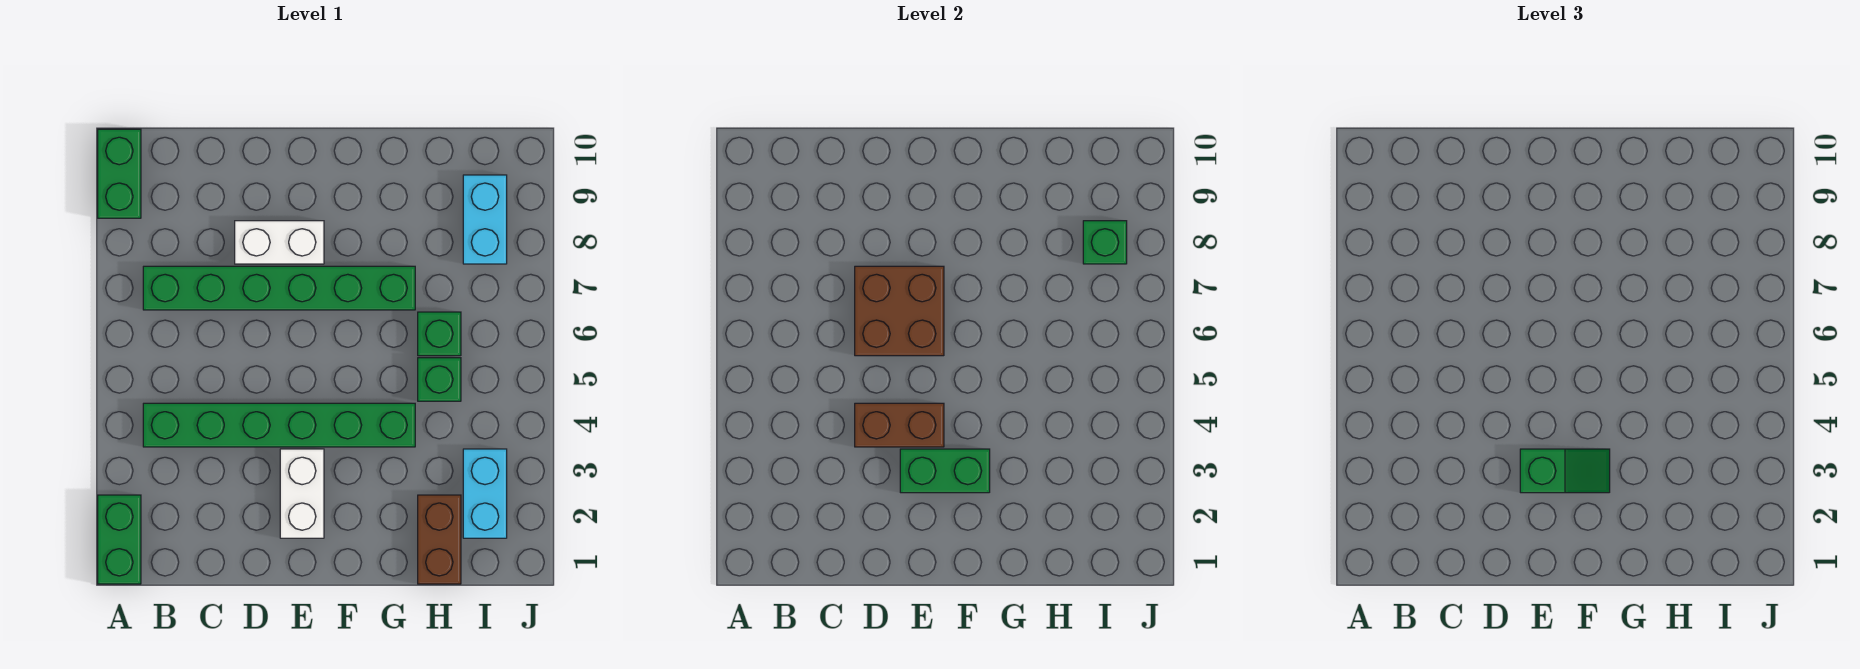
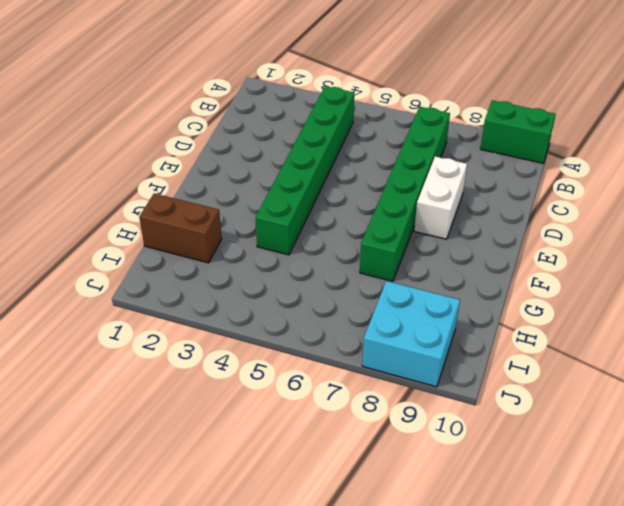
cyan 2x2 brick [362,281,460,387] -> cyan 1x2 brick [463,175,507,264]
none -> green 1x2 brick [98,495,141,584]
none -> white 1x2 brick [280,449,324,538]
none -> green 1x1 brick [418,358,461,401]

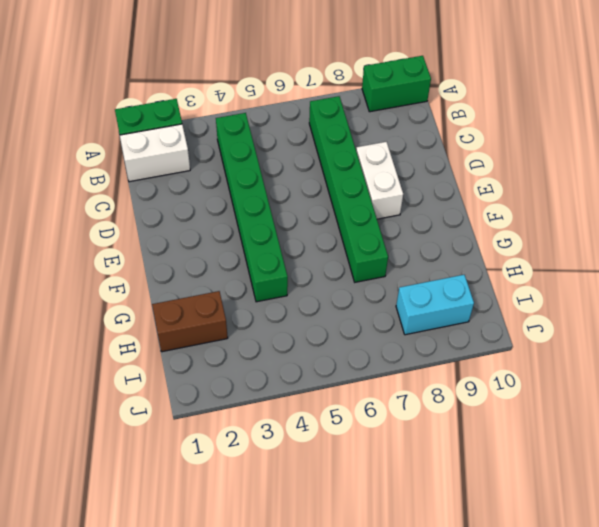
white 1x2 brick [120,124,190,182] -> white 1x2 brick moved to [280,449,324,538]
none -> green 1x1 brick [418,358,461,401]
none -> green 1x1 brick [418,312,461,356]
none -> cyan 1x2 brick [463,449,507,538]

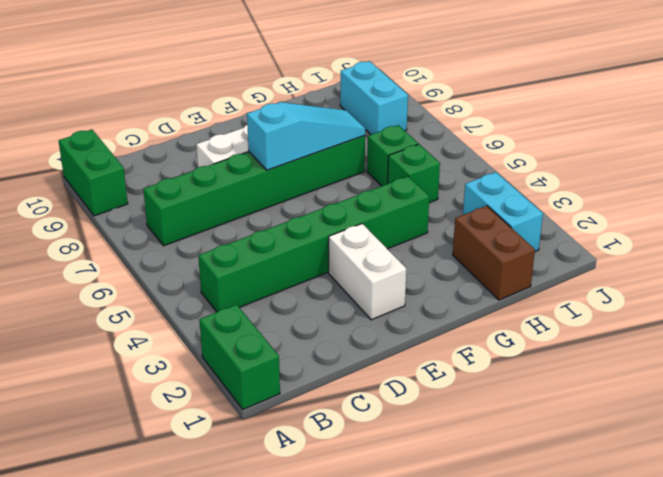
cyan 1x3 slope [247,102,365,170] -> brown 2x2 brick [855,266,944,356]
none -> brown 1x2 brick [855,403,944,447]
none -> green 1x2 brick [900,449,990,493]
none -> green 1x1 brick [1083,221,1127,264]

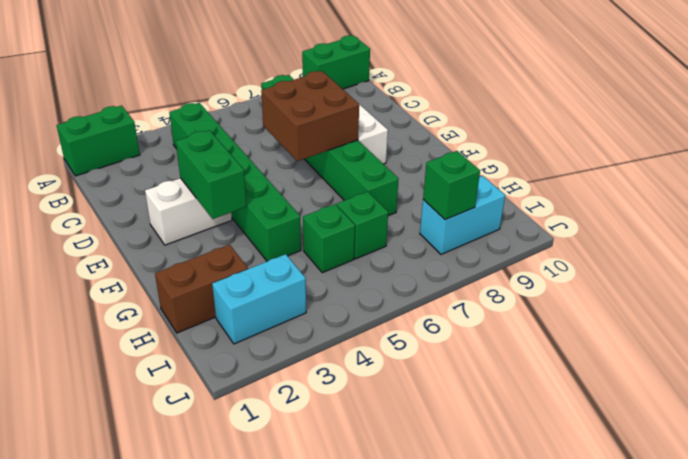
none -> brown 1x2 brick [855,403,944,447]
none -> green 1x2 slope [1520,449,1610,493]

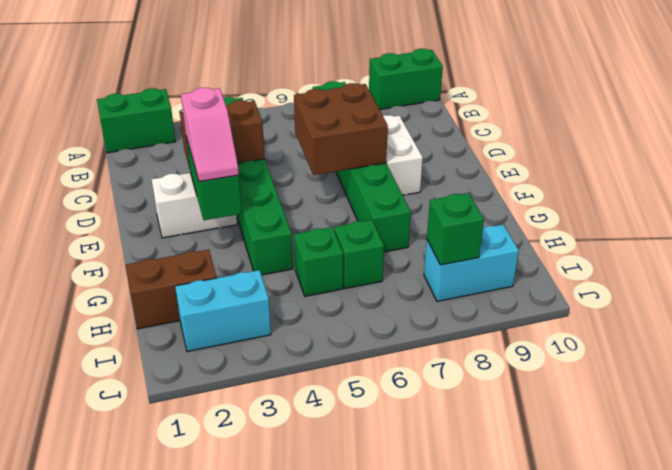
brown 1x2 brick [180,100,265,169] -> brown 1x2 brick turned to [855,403,944,447]
pink 1x2 slope [181,88,239,182] -> green 1x2 slope [1520,449,1610,493]

